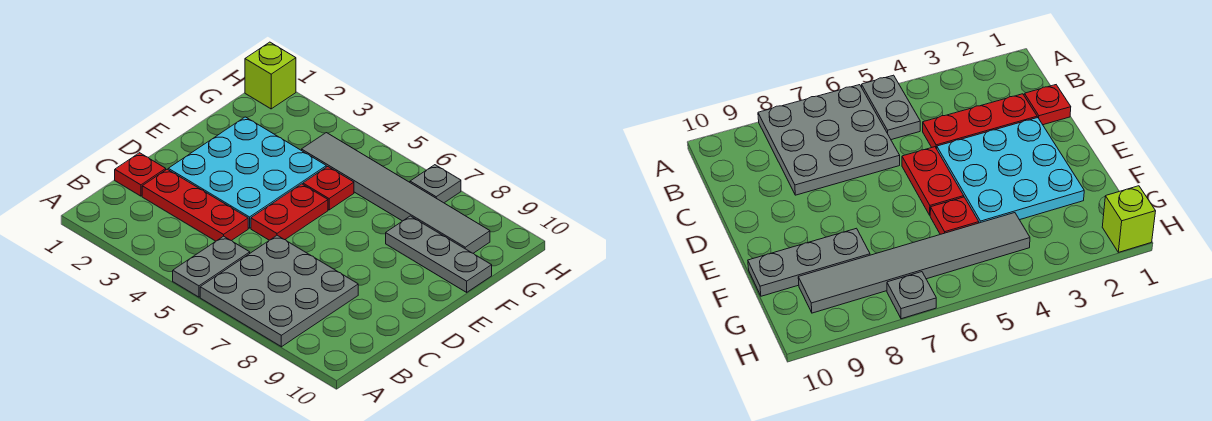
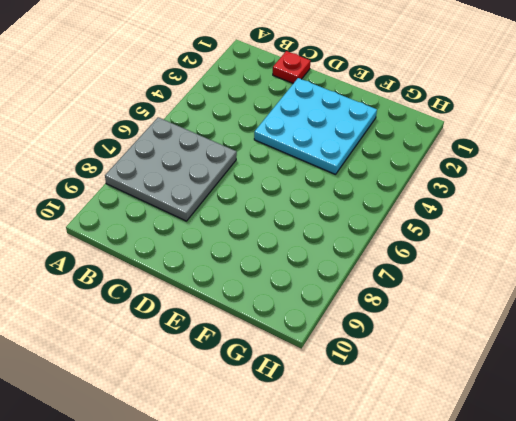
none -> grey 1x2 plate [173,236,250,297]
none -> red 1x3 plate [142,169,248,241]

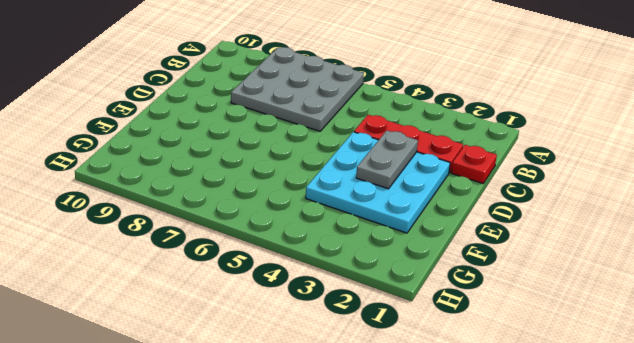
grey 1x2 plate [356,131,418,189] -> grey 1x2 plate moved to [173,236,250,297]
none -> red 1x2 plate [251,184,328,240]
none -> red 1x1 plate [303,167,354,210]

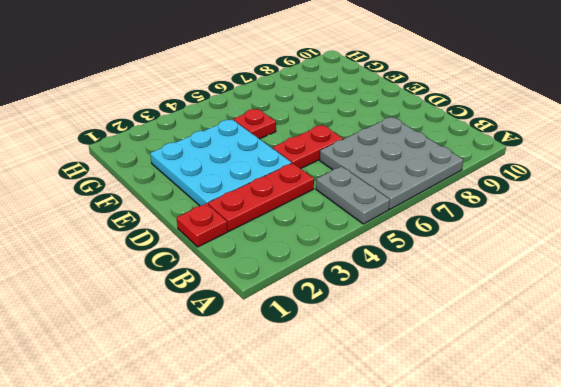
red 1x2 plate [273,125,343,169] -> red 1x2 plate turned to [251,184,328,240]
none -> grey 1x3 plate [386,216,492,292]
none -> grey 1x6 tile [302,133,490,253]

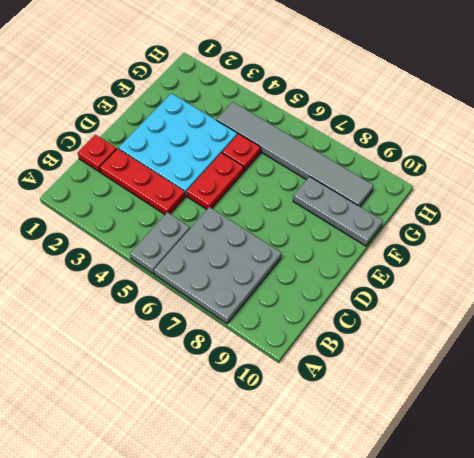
none -> lime 1x1 brick [245,42,296,109]
none -> grey 1x1 plate [410,165,461,203]

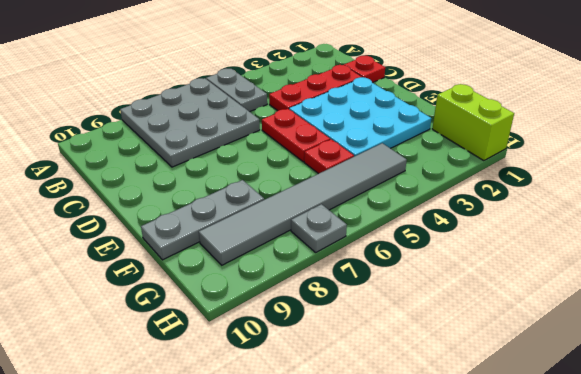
lime 1x2 brick [432,84,514,161] -> lime 1x1 brick [245,42,296,109]

